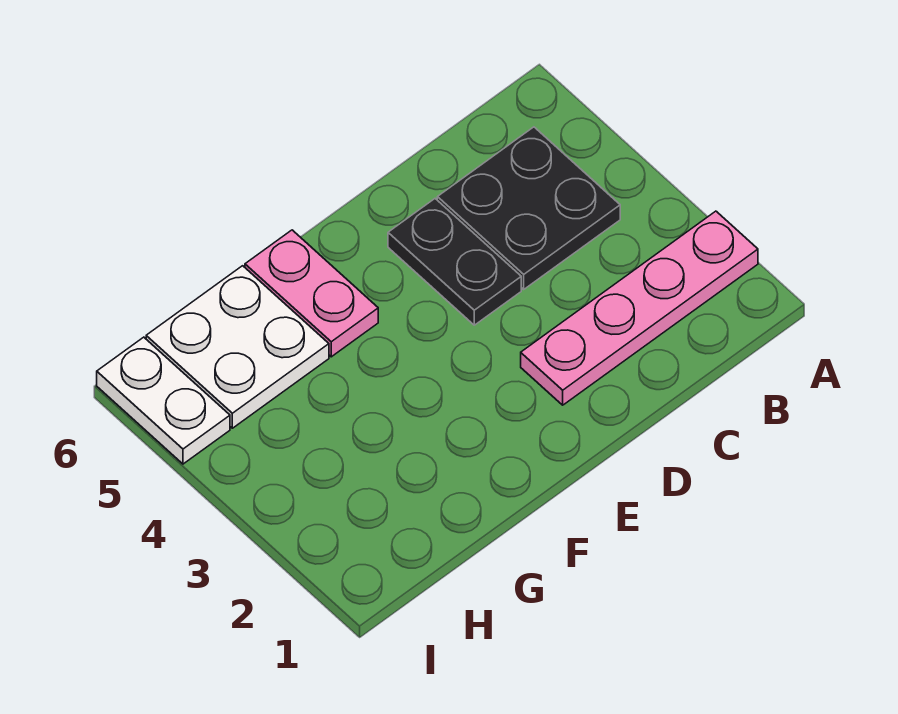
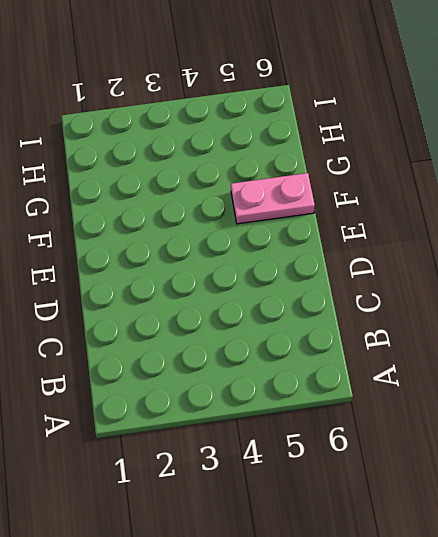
none -> pink 1x4 plate [521,211,758,405]
none -> black 2x2 plate [437,127,620,289]

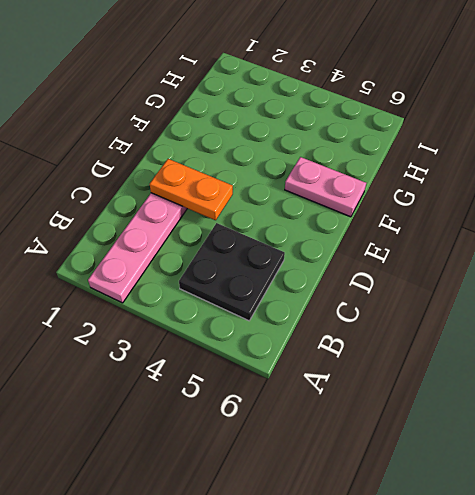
orange 1x2 plate [150,159,233,220] -> none
none -> black 1x2 plate [388,199,521,325]
none -> white 2x2 plate [146,266,329,428]

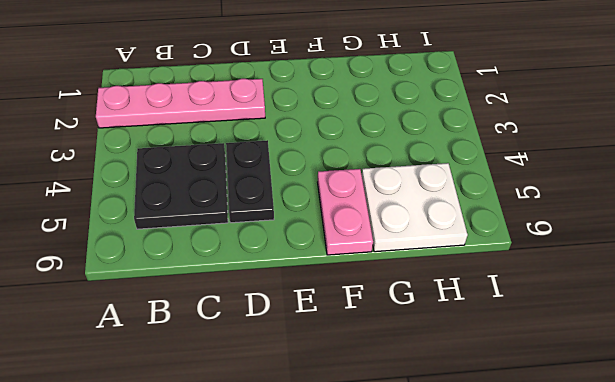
none -> white 1x2 plate [97,337,230,464]

